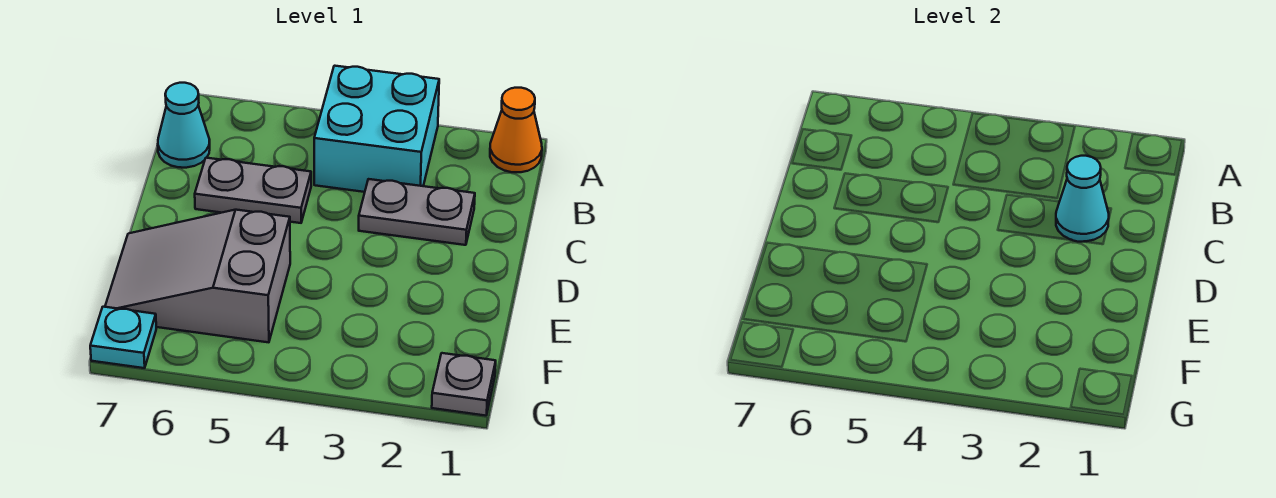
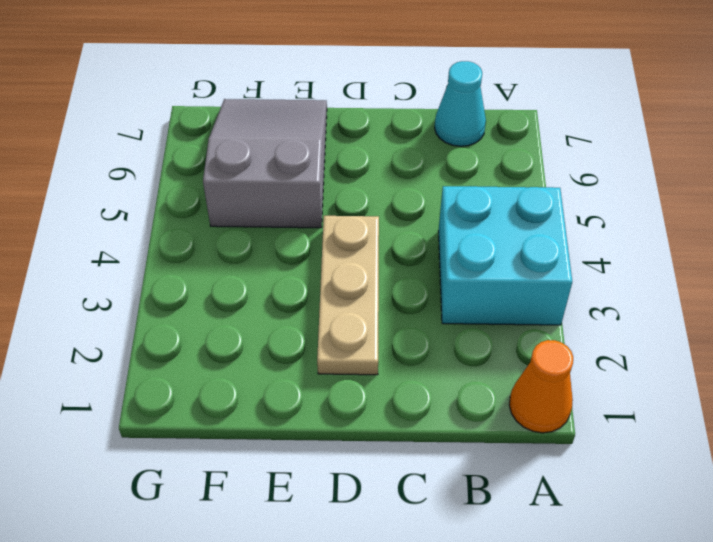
tan 1x3 plate [317,216,379,375] -> none
none -> grey 1x2 plate [359,179,475,245]
none -> grey 1x2 plate [195,158,311,223]

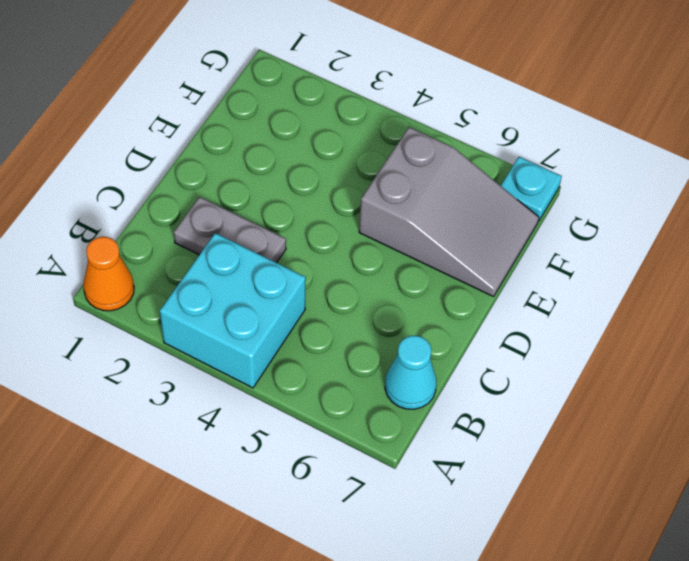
none -> grey 1x2 plate [195,158,311,223]
none -> grey 1x1 plate [432,353,496,416]

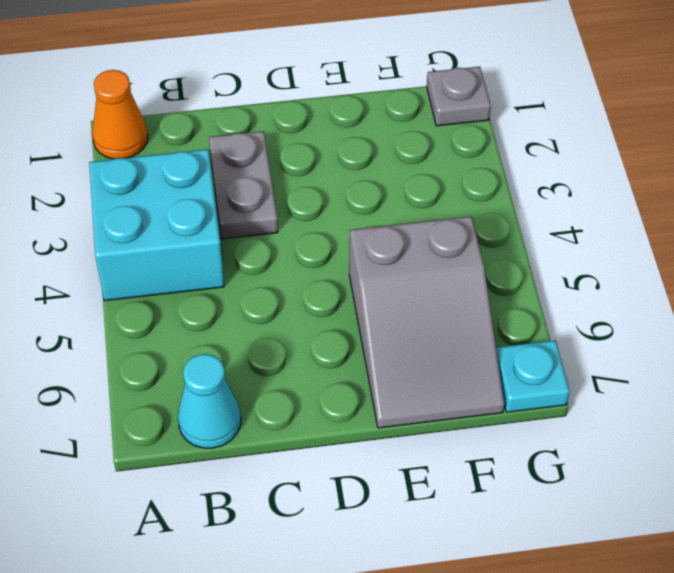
none -> grey 1x2 plate [195,158,311,223]
none -> cyan 1x1 cone [1056,156,1109,242]

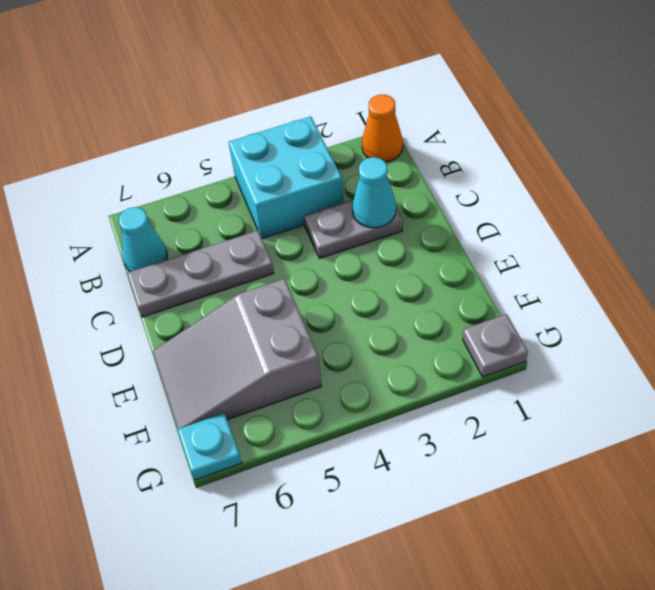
grey 1x3 plate [127,231,274,317] -> grey 1x2 plate [195,158,311,223]

